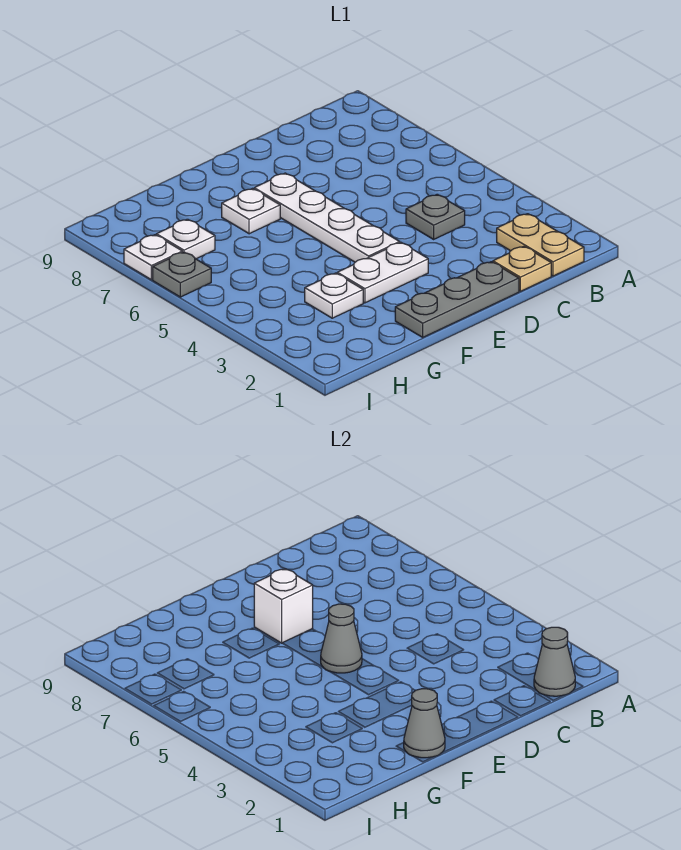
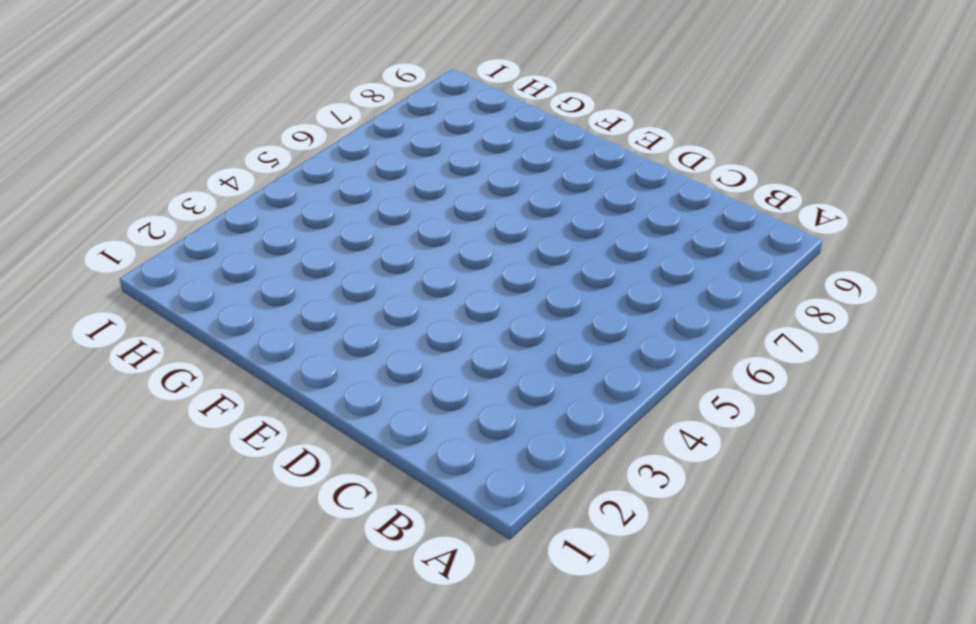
none -> tan 1x2 plate [497,214,584,276]
none -> tan 1x1 plate [493,246,551,291]
none -> grey 1x1 plate [406,194,465,239]

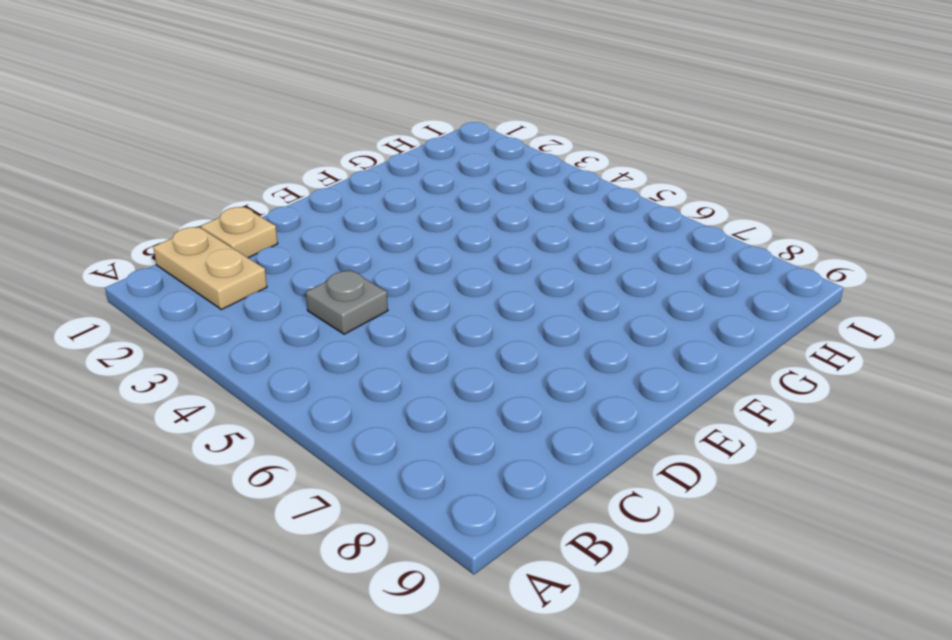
none -> grey 1x3 plate [395,262,519,337]
none -> white 1x2 plate [337,242,428,303]
none -> white 1x4 plate [254,173,400,262]

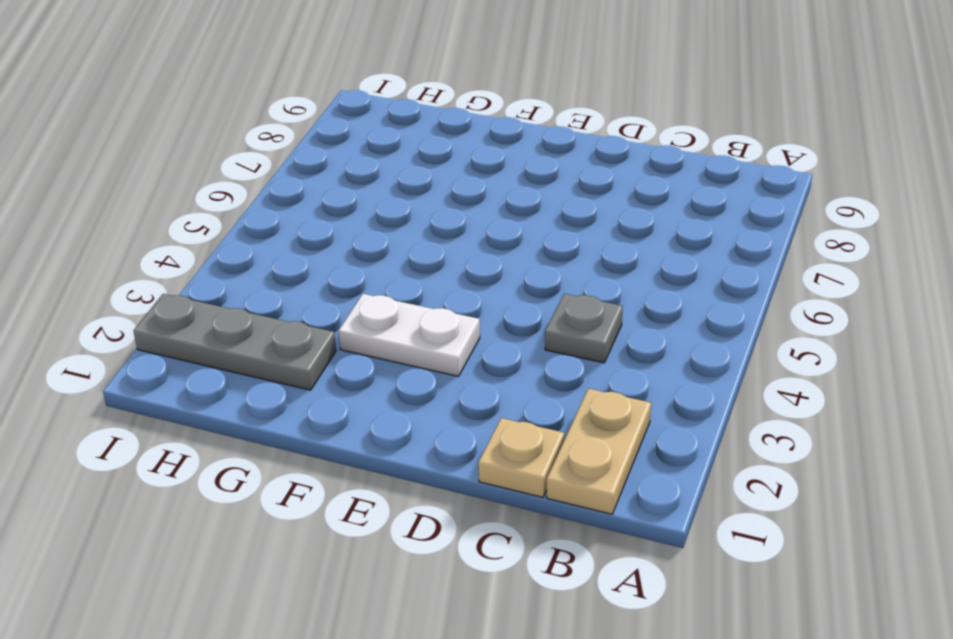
grey 1x3 plate [134,294,336,390] -> grey 1x3 plate moved to [395,262,519,337]
none -> white 1x4 plate [254,173,400,262]
none -> white 1x1 plate [222,189,280,234]
none -> white 1x1 plate [305,273,363,318]

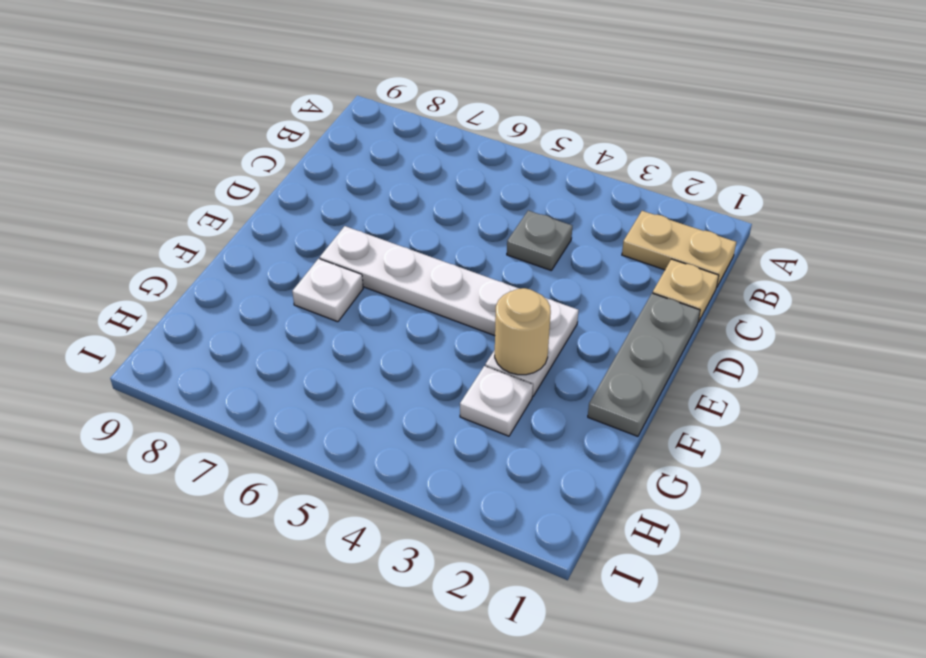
tan 1x1 round brick [495,288,551,375] -> none
none -> white 1x1 plate [156,219,215,259]
none -> grey 1x1 plate [153,252,211,297]
none -> white 1x1 plate [124,235,182,280]

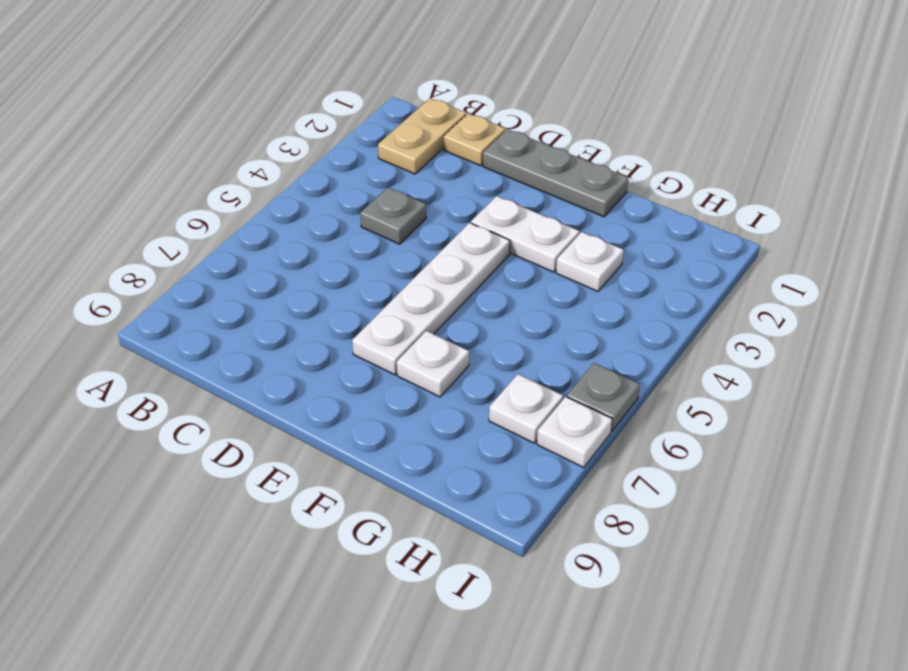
none -> grey 1x1 cone [534,627,575,696]
none -> grey 1x1 cone [321,604,362,673]
none -> white 1x1 brick [254,569,313,643]

